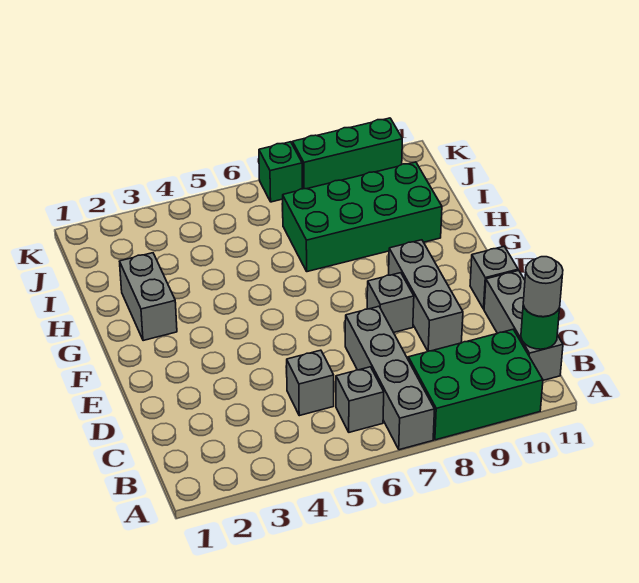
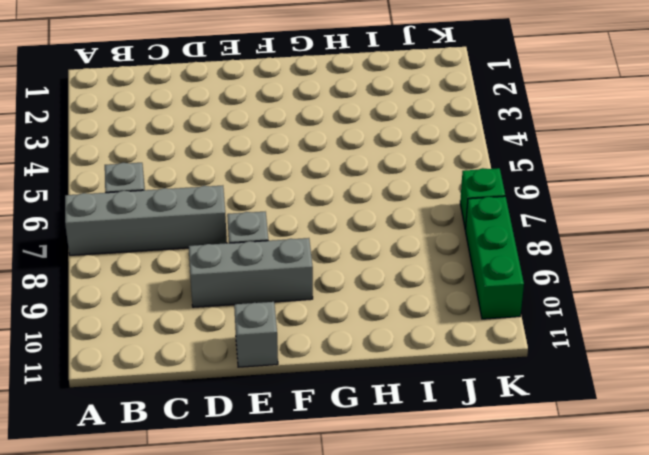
none -> green 2x3 brick [408,330,543,440]
none -> grey 1x3 brick [484,271,563,380]
none -> grey 1x1 brick [286,350,334,416]

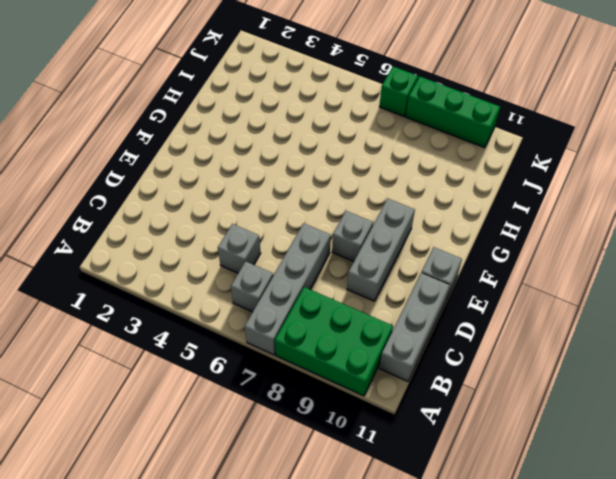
none -> grey 1x2 brick [120,253,177,341]
none -> green 2x4 brick [282,162,442,272]
none -> green 1x1 round brick [521,305,560,349]

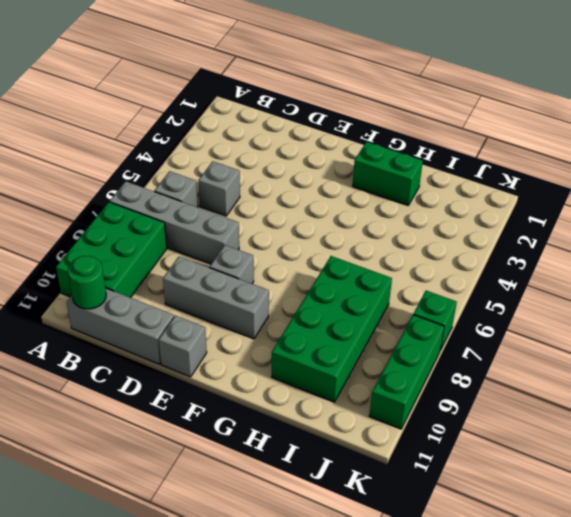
green 1x2 brick [353,142,423,205] -> grey 1x2 brick [120,253,177,341]
none -> grey 1x1 round brick [523,257,563,317]

